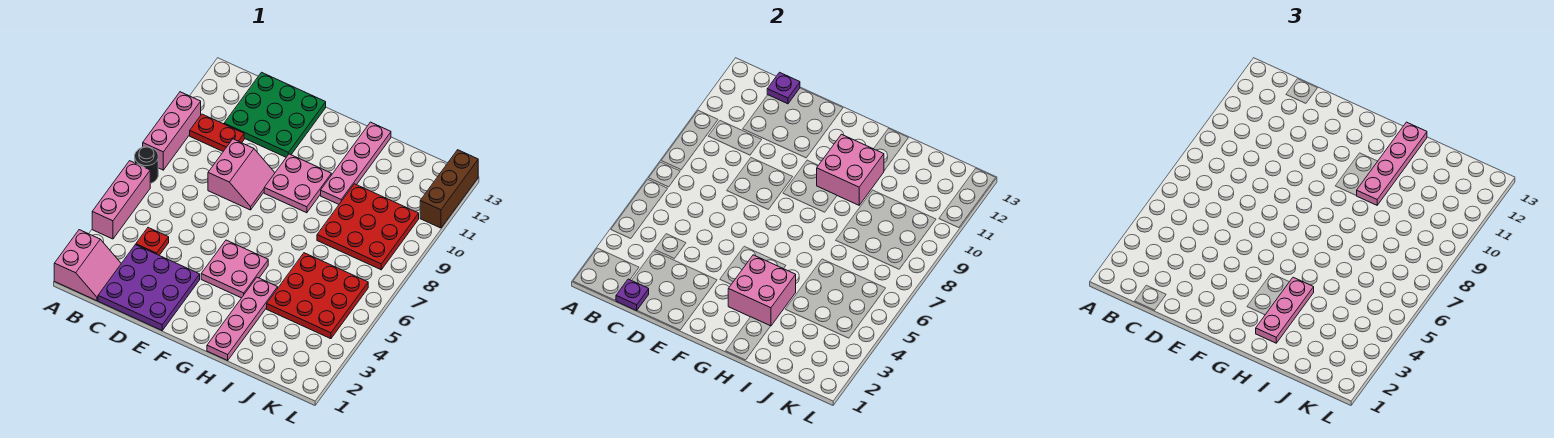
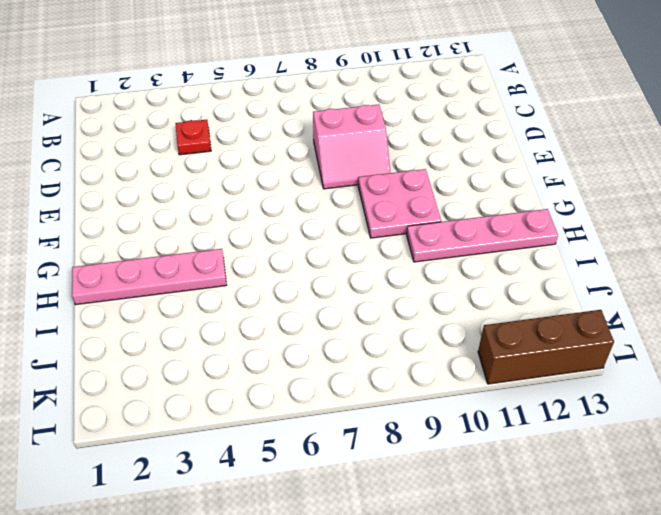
none -> pink 2x2 slope [54,230,121,301]
none -> pink 1x3 brick [92,161,150,239]
none -> black 1x1 round brick [135,147,158,183]

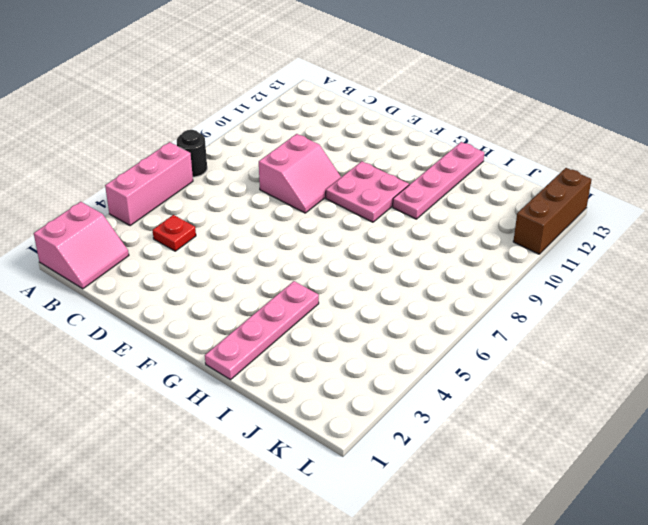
none -> pink 1x3 brick [143,92,201,170]
none -> red 1x2 plate [190,114,244,151]
none -> purple 3x3 plate [98,245,200,330]

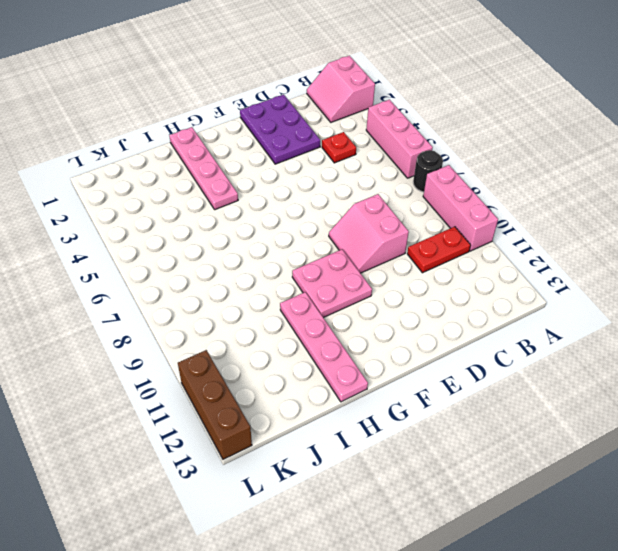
purple 2x3 plate [240,94,320,164] -> purple 3x3 plate [98,245,200,330]
none -> green 3x3 plate [224,72,326,157]
none -> pink 2x2 plate [201,240,268,298]
none -> red 3x3 plate [267,253,368,339]

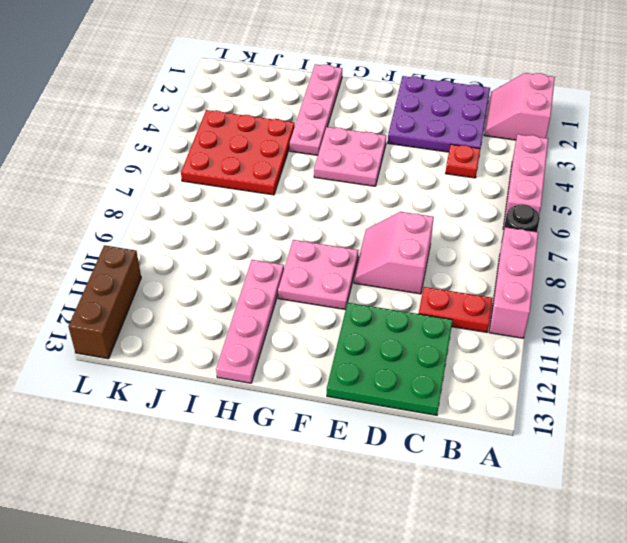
none -> red 3x3 plate [317,184,419,270]
none -> purple 1x1 plate [616,279,649,311]
none -> purple 1x1 plate [767,72,800,104]

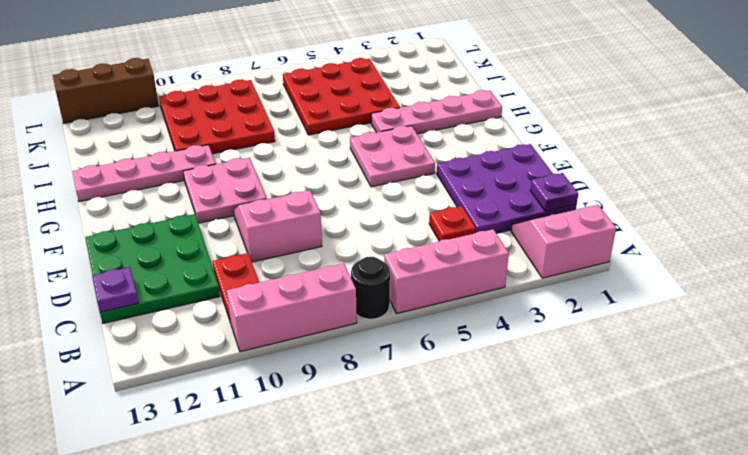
none -> pink 2x2 brick [728,255,796,326]
none -> pink 2x2 brick [817,134,884,205]
none -> pink 1x3 plate [1256,277,1314,343]

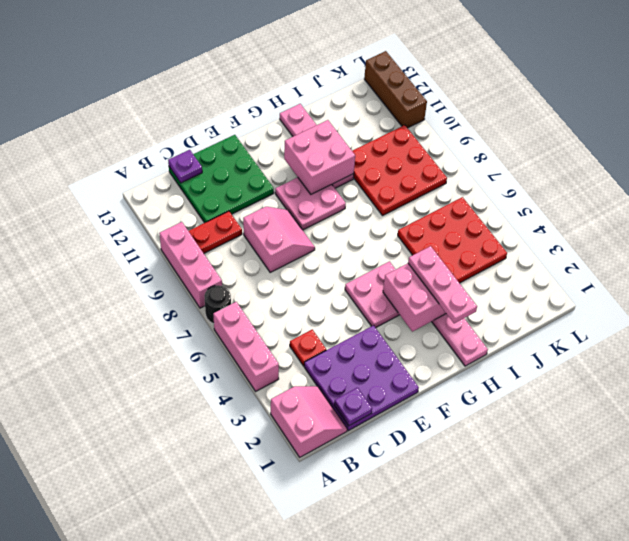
none -> pink 1x4 plate [1357,122,1427,205]

